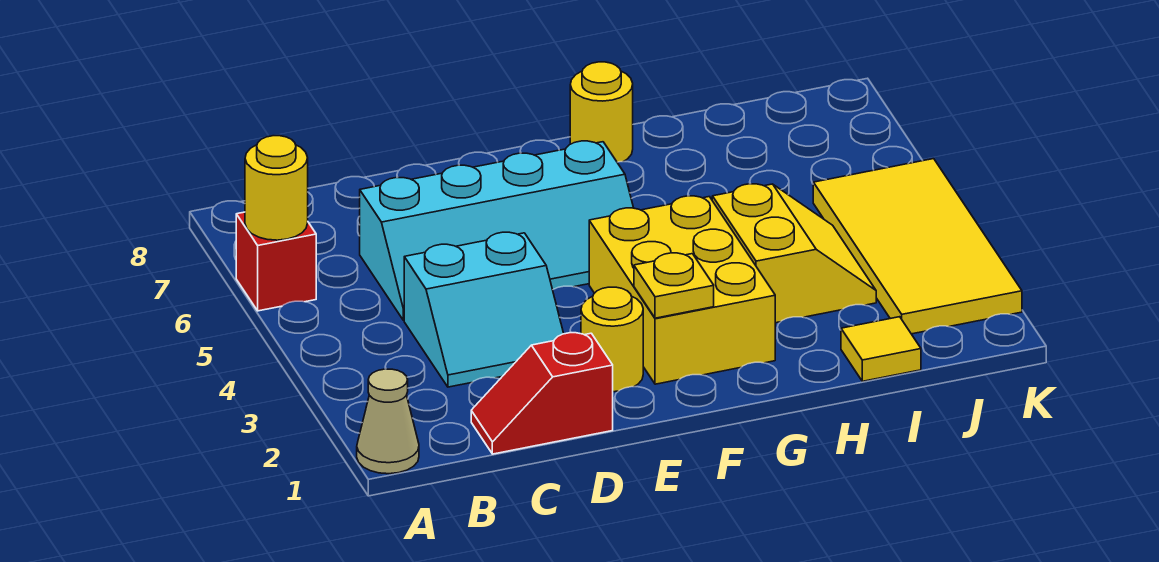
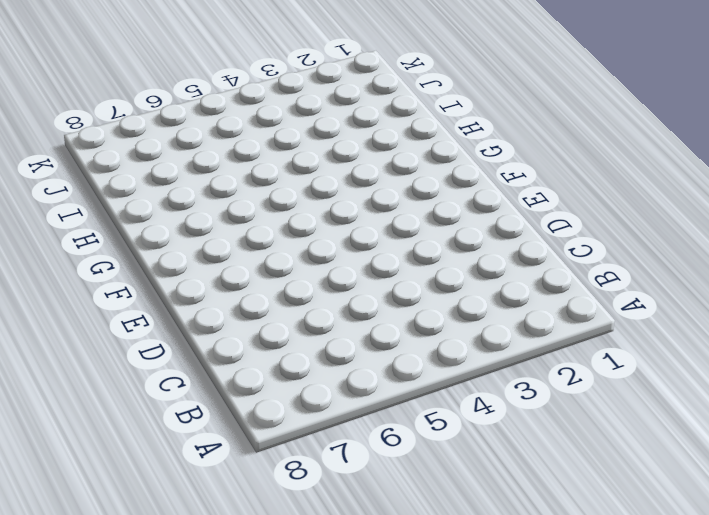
none -> tan 1x1 cone [357,369,419,474]
none -> red 1x1 brick [236,212,316,311]
none -> red 1x2 slope [471,333,613,454]

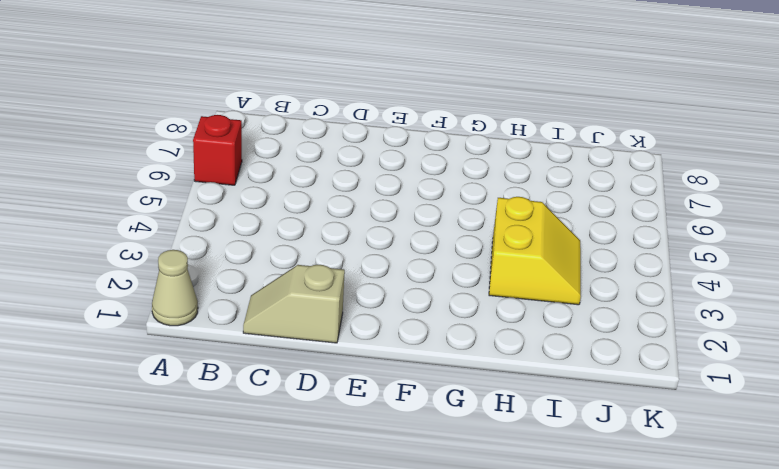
tan 1x2 slope [243,265,345,343] -> red 1x2 slope [471,333,613,454]
none -> cyan 2x2 slope [404,232,564,387]
none -> cyan 2x4 slope [360,141,633,320]
none -> yellow 1x1 round brick [581,287,643,392]

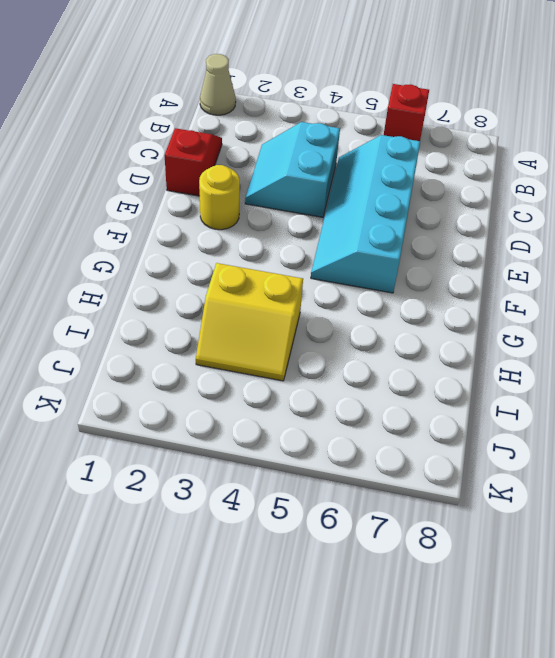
none -> yellow 2x3 brick [589,196,775,384]
none -> yellow 1x1 round brick [570,62,633,162]
none -> yellow 1x1 tile [841,317,921,381]

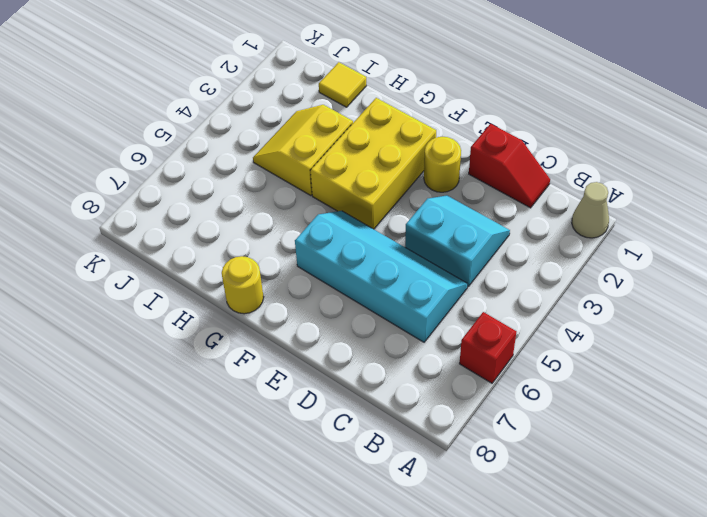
none -> yellow 2x4 tile [813,159,1022,334]
none -> yellow 1x1 round brick [245,136,308,240]
none -> yellow 1x1 plate [634,253,714,318]

